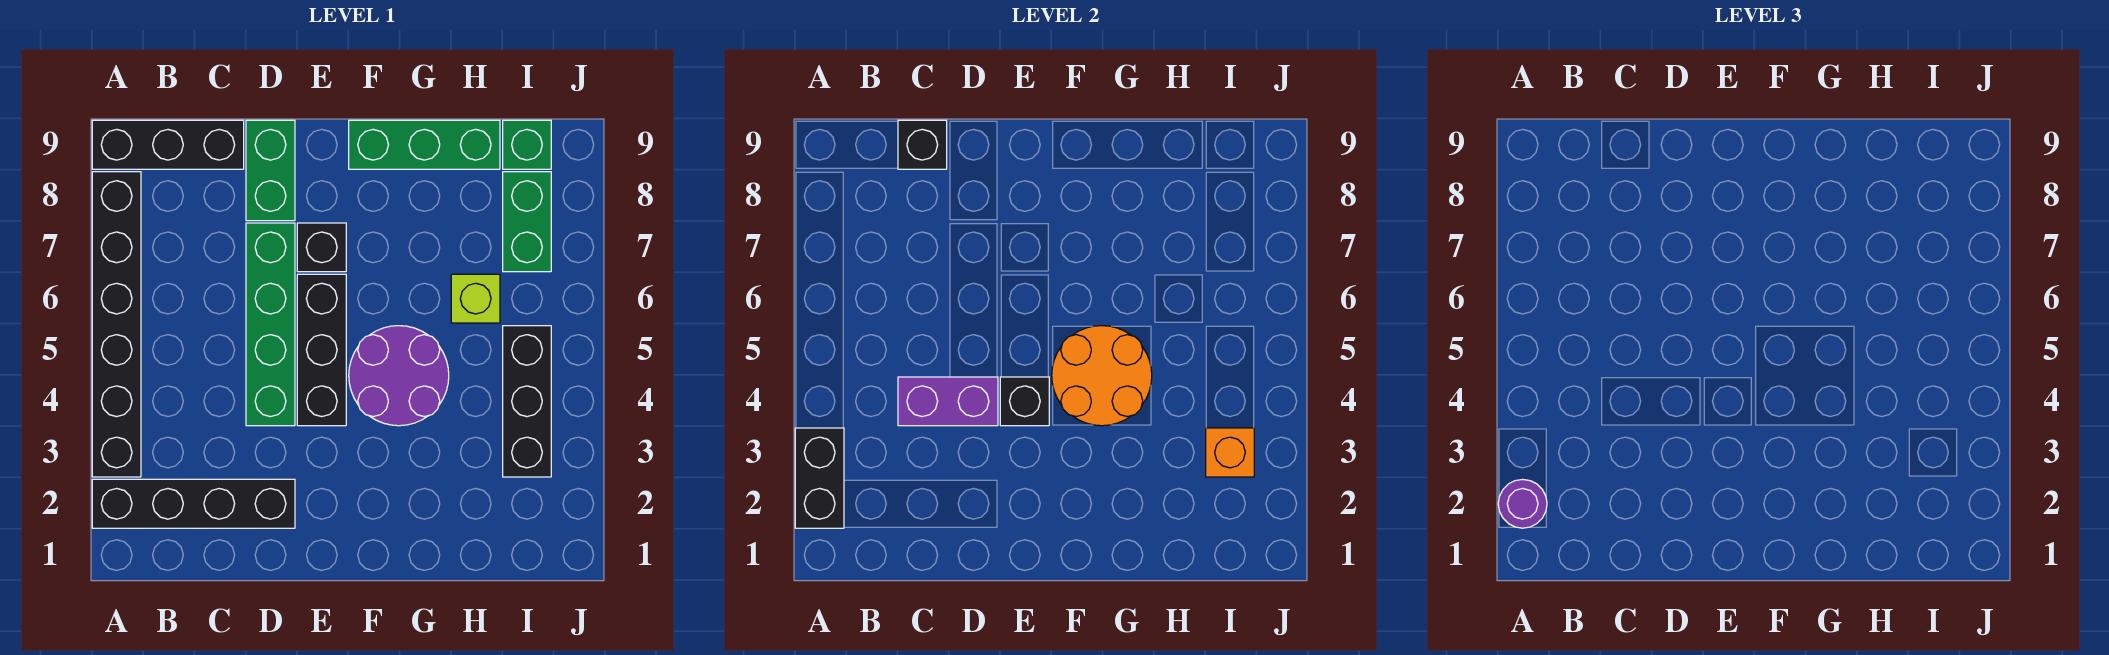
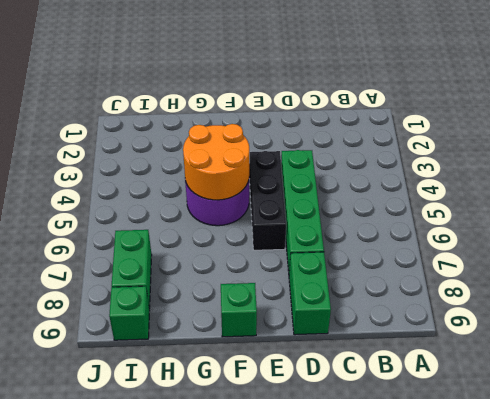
green 1x1 brick [221,283,257,337] -> green 1x3 brick [349,120,500,169]
none -> black 1x4 brick [92,479,295,528]
none -> black 1x6 brick [92,172,141,477]
none -> black 1x3 brick [92,120,244,169]

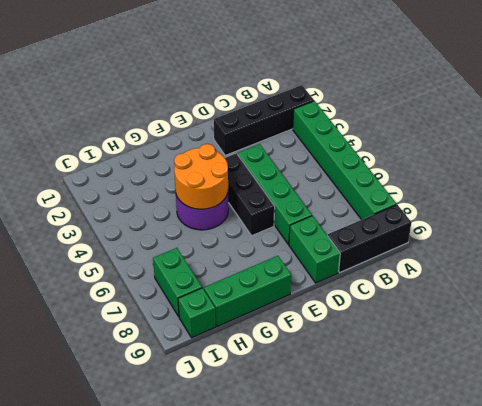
green 1x6 brick [293,101,397,220] -> black 1x6 brick [92,172,141,477]
none -> black 1x1 brick [297,223,346,272]
none -> lime 1x1 brick [451,274,500,323]
none -> black 1x3 brick [503,326,551,477]

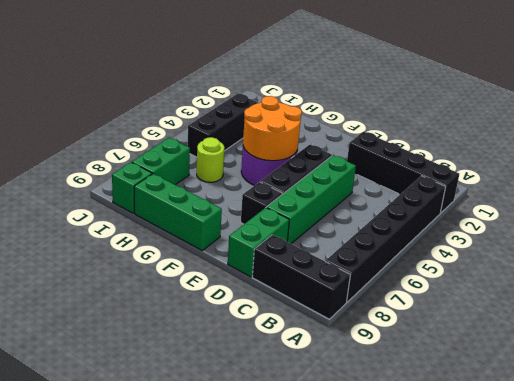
lime 1x1 round brick [197,137,224,182] -> lime 1x1 brick [451,274,500,323]
none -> black 1x2 brick [795,428,844,528]
none -> purple 1x2 brick [898,377,998,426]
none -> black 1x1 brick [898,120,947,169]

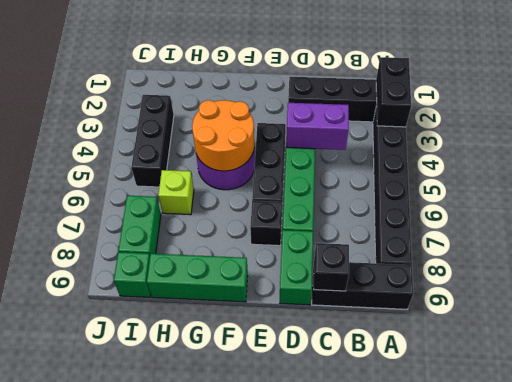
none -> black 1x1 brick [1000,377,1049,426]
none -> orange 1x1 brick [1206,428,1254,477]
none -> purple 1x1 round brick [1498,479,1547,528]

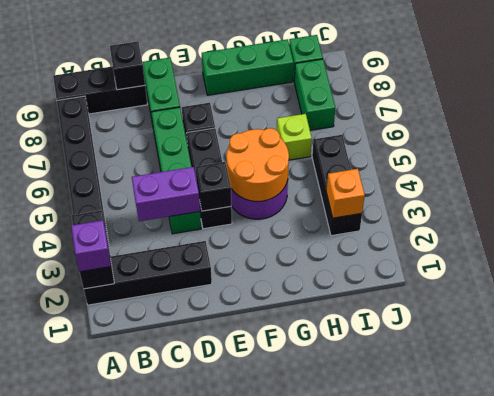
purple 1x1 brick [71,220,111,272] -> purple 1x1 round brick [1498,479,1547,528]

